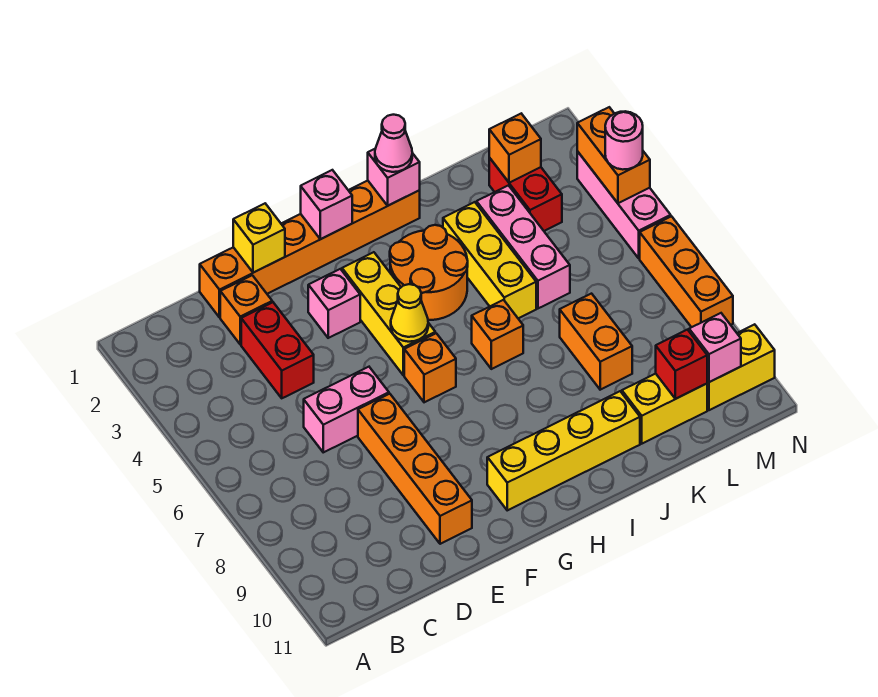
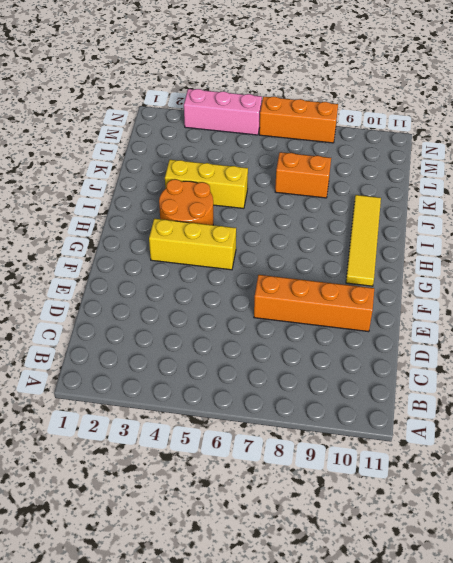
yellow 1x4 tile [346,195,381,286] -> yellow 1x4 brick [487,391,640,510]
none -> orange 1x6 brick [200,181,420,317]
none -> orange 1x1 brick [220,275,272,344]
none -> red 1x2 brick [241,302,314,398]

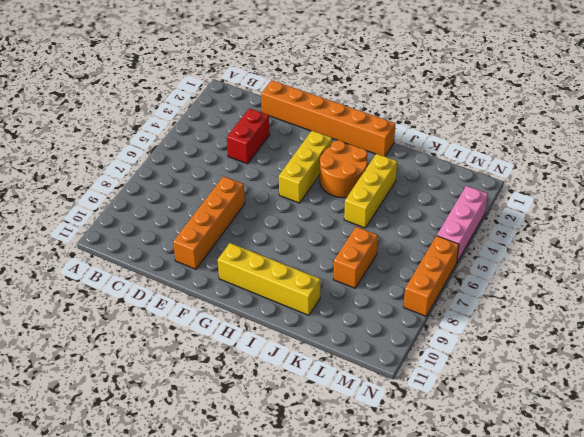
none -> orange 1x1 brick [220,275,272,344]
none -> pink 1x2 brick [304,367,389,452]
none -> pink 1x1 brick [308,269,360,338]

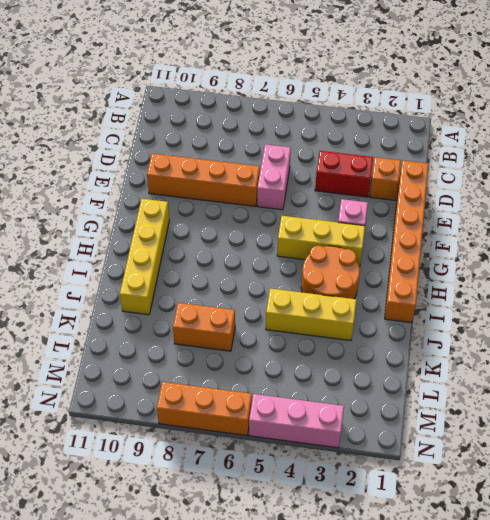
none -> orange 1x1 brick [404,333,456,402]
none -> orange 1x1 brick [472,300,523,369]
none -> pink 1x3 brick [477,185,570,308]

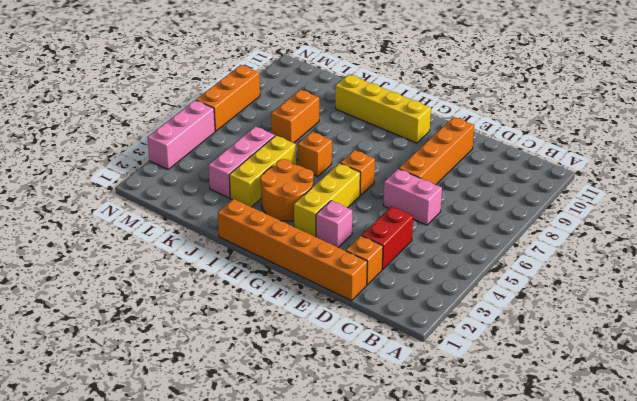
none -> yellow 1x2 brick [622,374,707,444]
none -> red 1x2 brick [489,158,562,231]
none -> yellow 1x2 brick [707,324,775,410]

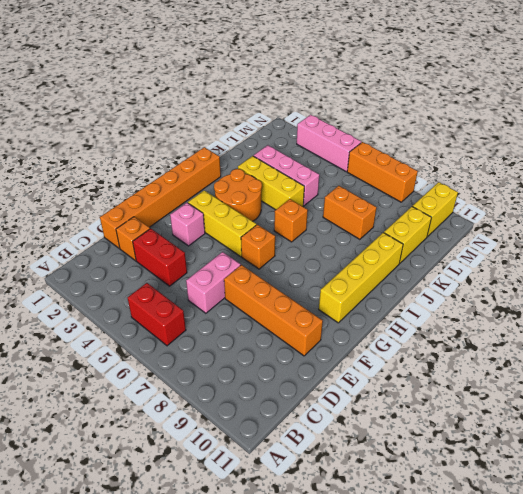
red 1x2 brick [127,283,186,346] -> red 1x2 brick moved to [489,158,562,231]
none -> yellow 1x1 brick [233,204,285,273]
none -> pink 1x1 brick [301,170,352,239]
none -> yellow 1x1 cone [391,284,428,342]

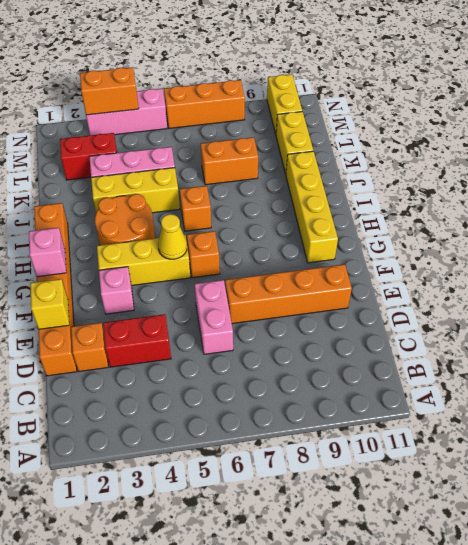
none -> pink 1x1 brick [368,148,420,206]
none -> orange 1x1 brick [489,114,541,183]
none -> red 1x1 brick [656,330,707,399]

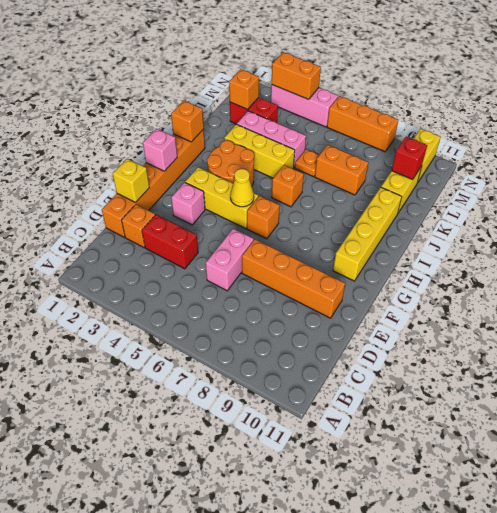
orange 1x1 brick [171,101,204,142] -> pink 1x1 brick [368,148,420,206]
orange 1x1 plate [295,149,319,177] -> none
none -> pink 1x1 brick [689,313,741,382]
none -> pink 1x1 cone [375,115,412,172]
none -> pink 1x1 round brick [605,111,643,170]

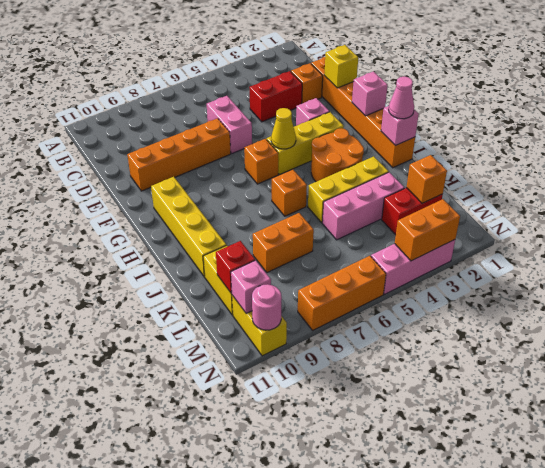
pink 1x1 round brick [252,285,282,330] -> pink 1x1 round brick moved to [605,111,643,170]

